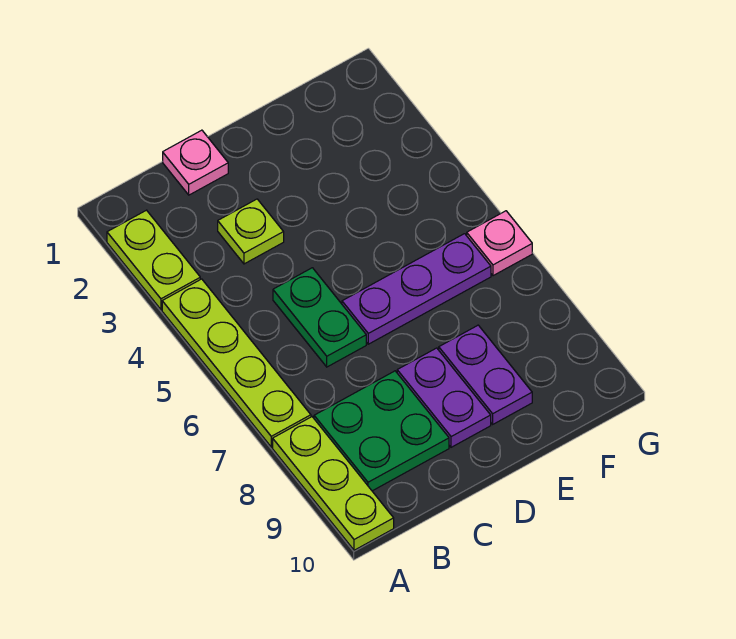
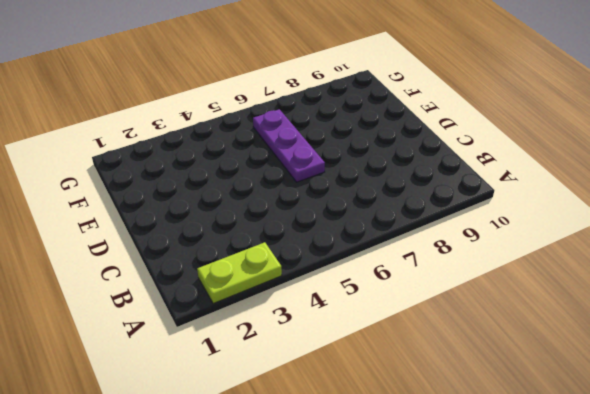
none -> lime 1x4 plate [162,279,311,447]
none -> lime 1x3 plate [273,417,394,550]

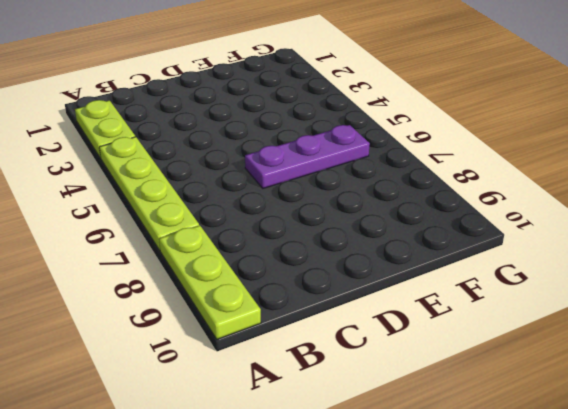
none -> green 2x2 plate [314,371,449,491]
none -> pink 1x1 plate [163,130,228,195]

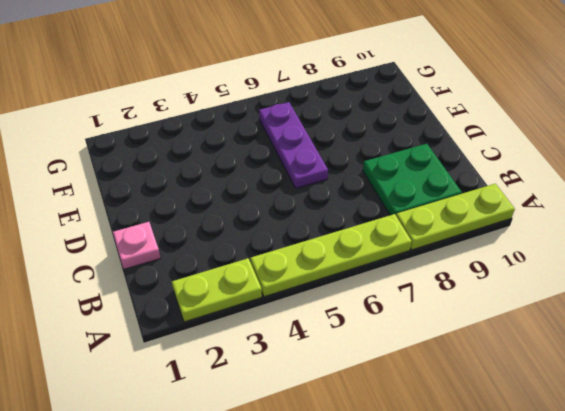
none -> lime 1x1 plate [218,199,284,264]
none -> green 1x2 plate [273,268,366,367]

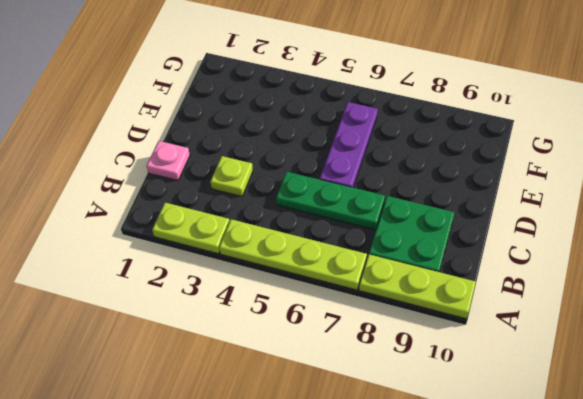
green 1x3 plate [276,172,385,230] -> green 1x2 plate [273,268,366,367]
none -> purple 1x2 plate [397,348,491,447]
none -> purple 1x2 plate [439,325,532,424]

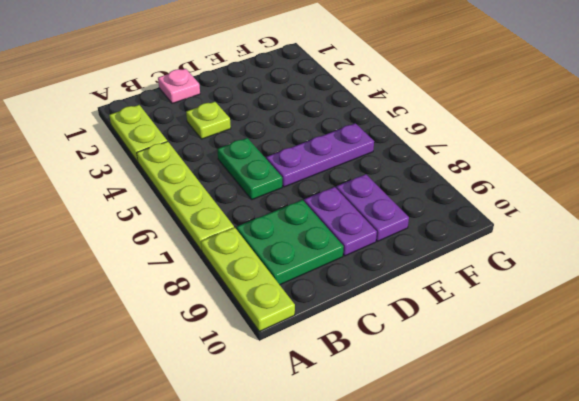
none -> pink 1x1 plate [467,211,532,276]

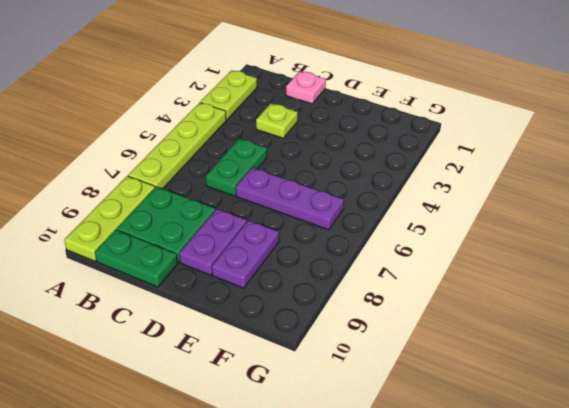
green 1x2 plate [95,230,178,287] -> none
none -> pink 1x1 plate [467,211,532,276]

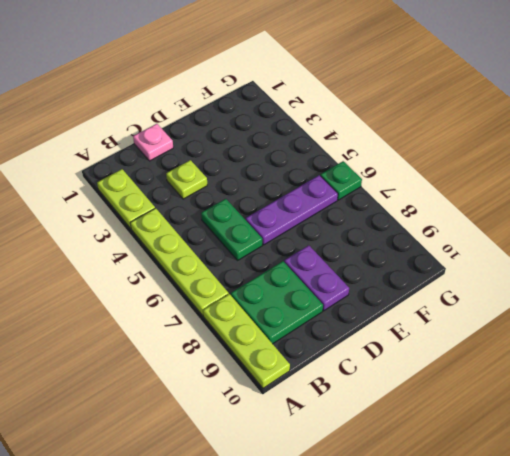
green 1x1 plate [320,161,362,200] -> pink 1x1 plate [467,211,532,276]
none -> purple 1x2 plate [439,325,532,424]

